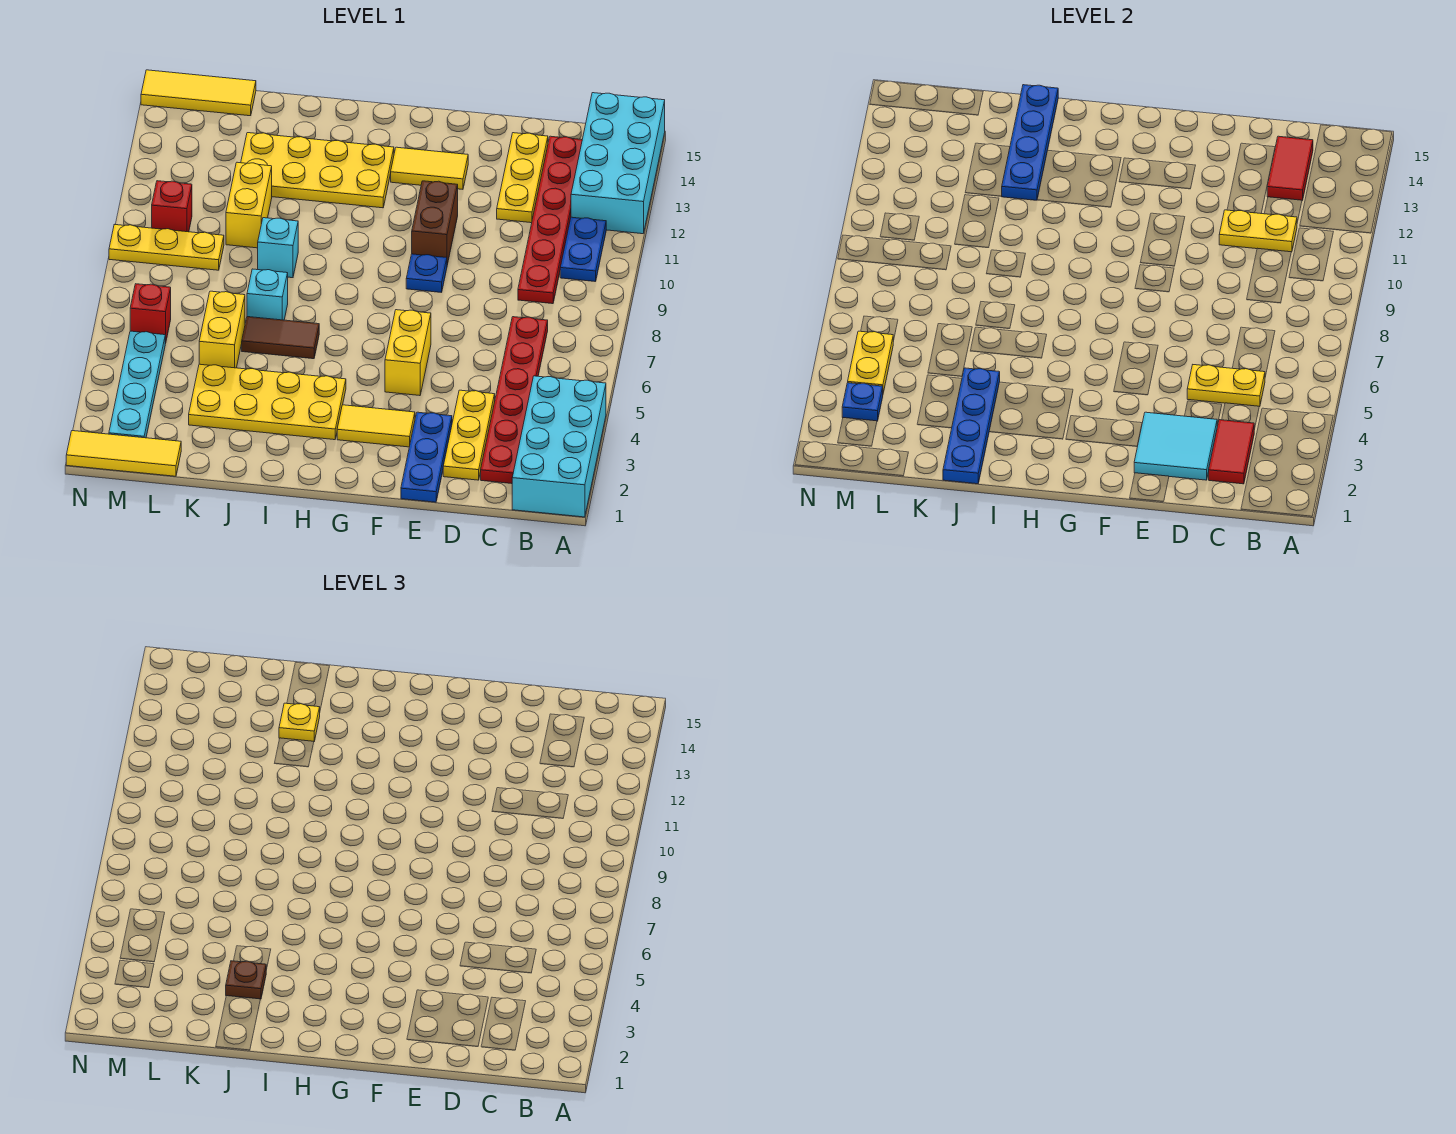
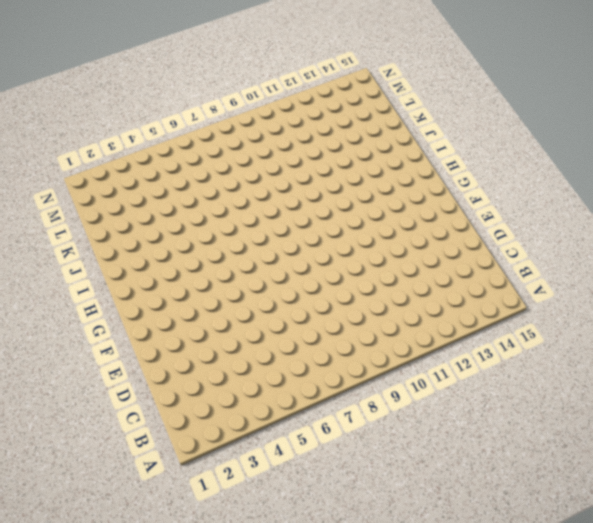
none -> cyan 2x4 brick [512,376,606,517]
none -> cyan 2x4 brick [571,93,665,234]
none -> blue 1x2 plate [560,217,606,282]
none -> red 1x6 plate [481,317,548,484]

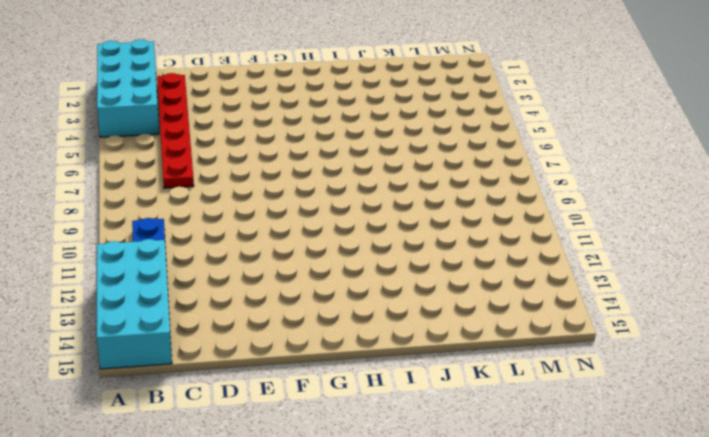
none -> red 1x6 plate [518,136,582,304]
none -> yellow 1x3 plate [443,390,495,480]
none -> yellow 1x3 plate [497,133,548,223]
none -> blue 1x3 plate [401,412,452,502]

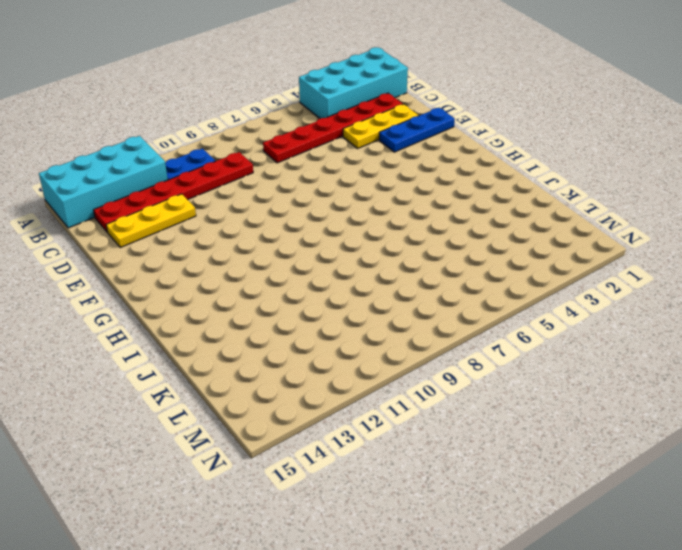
none -> yellow 1x2 tile [337,405,415,447]
none -> yellow 1x2 brick [385,310,431,396]
none -> blue 1x1 plate [406,254,447,293]
none -> brown 1x2 brick [412,181,458,265]

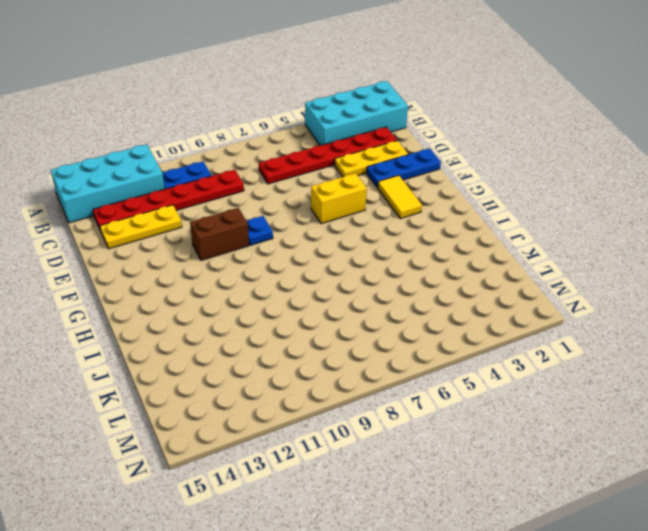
none -> yellow 1x2 tile [391,147,468,189]
none -> yellow 2x4 plate [189,364,346,440]
none -> yellow 2x4 plate [241,133,394,208]
none -> brown 1x2 tile [242,317,319,359]

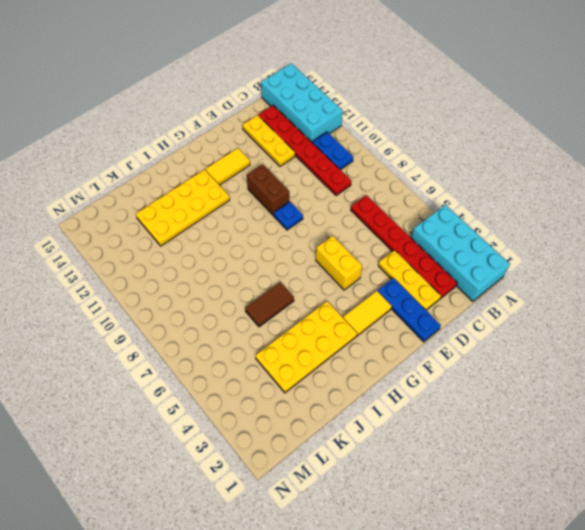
none -> cyan 1x1 brick [247,269,288,320]
none -> cyan 1x1 brick [258,218,298,278]
none -> yellow 1x2 brick [199,291,245,368]
none -> yellow 1x2 brick [226,162,272,248]

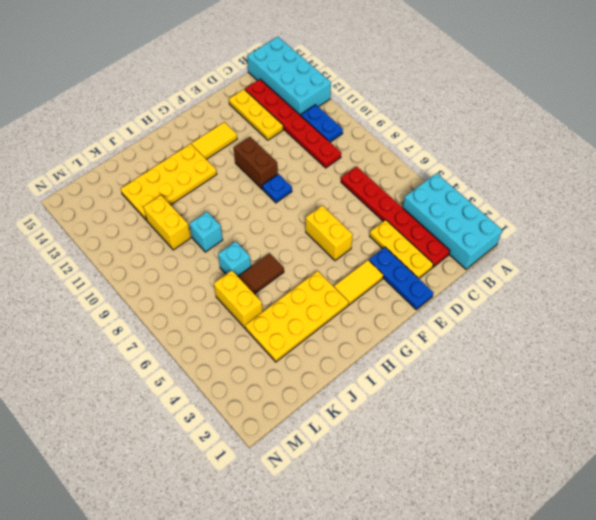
none -> yellow 1x3 tile [66,431,181,476]
none -> yellow 1x3 plate [109,224,224,270]
none -> yellow 1x3 tile [141,70,256,116]
none -> cyan 1x4 plate [109,331,165,438]

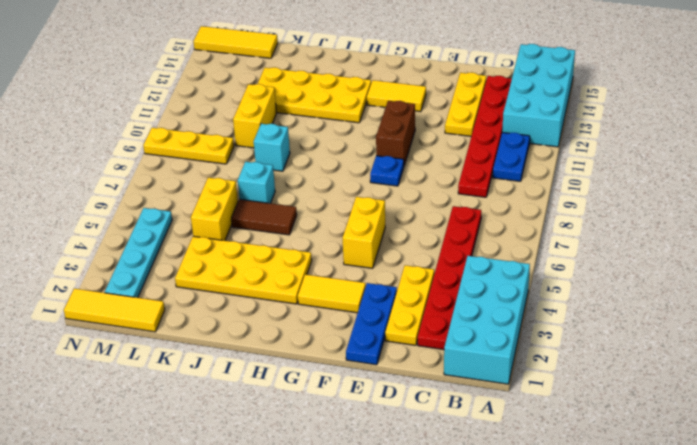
none -> red 1x1 brick [130,284,171,344]
none -> red 1x1 brick [152,181,192,232]
none -> red 1x2 tile [1209,420,1254,484]
none -> yellow 1x2 plate [1187,365,1265,407]

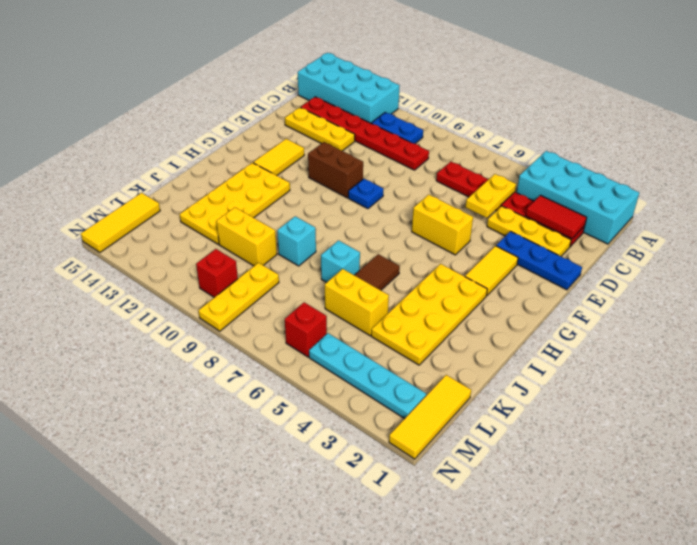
none -> yellow 1x2 plate [1219,210,1297,252]
none -> red 1x2 tile [1267,136,1313,200]
none -> cyan 2x2 tile [1134,412,1217,480]
none -> blue 1x4 plate [943,368,1000,484]

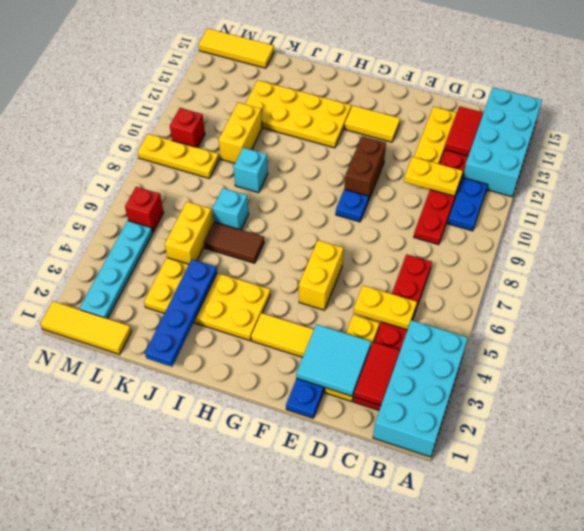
none -> blue 1x4 plate [1001,85,1058,200]
none -> blue 1x1 plate [842,383,883,421]
none -> yellow 1x2 plate [848,331,893,393]
none -> brown 1x1 plate [226,961,266,999]

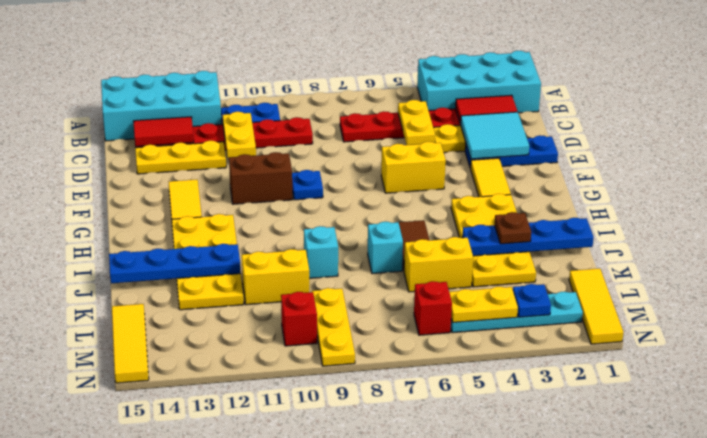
none -> yellow 1x1 plate [279,703,320,741]

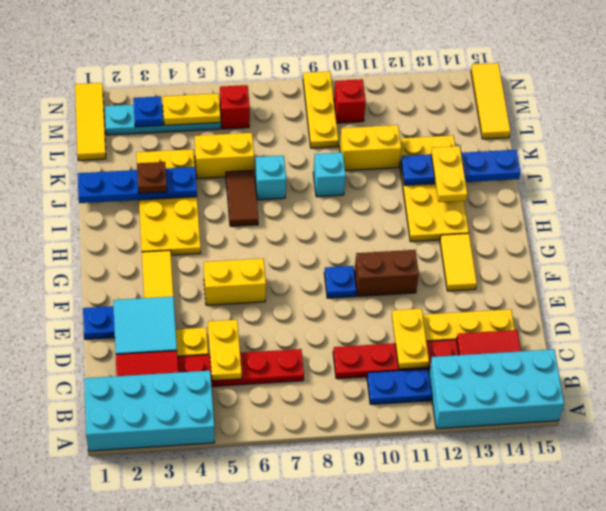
yellow 1x2 plate [431,146,467,202] -> yellow 1x1 plate [279,703,320,741]

